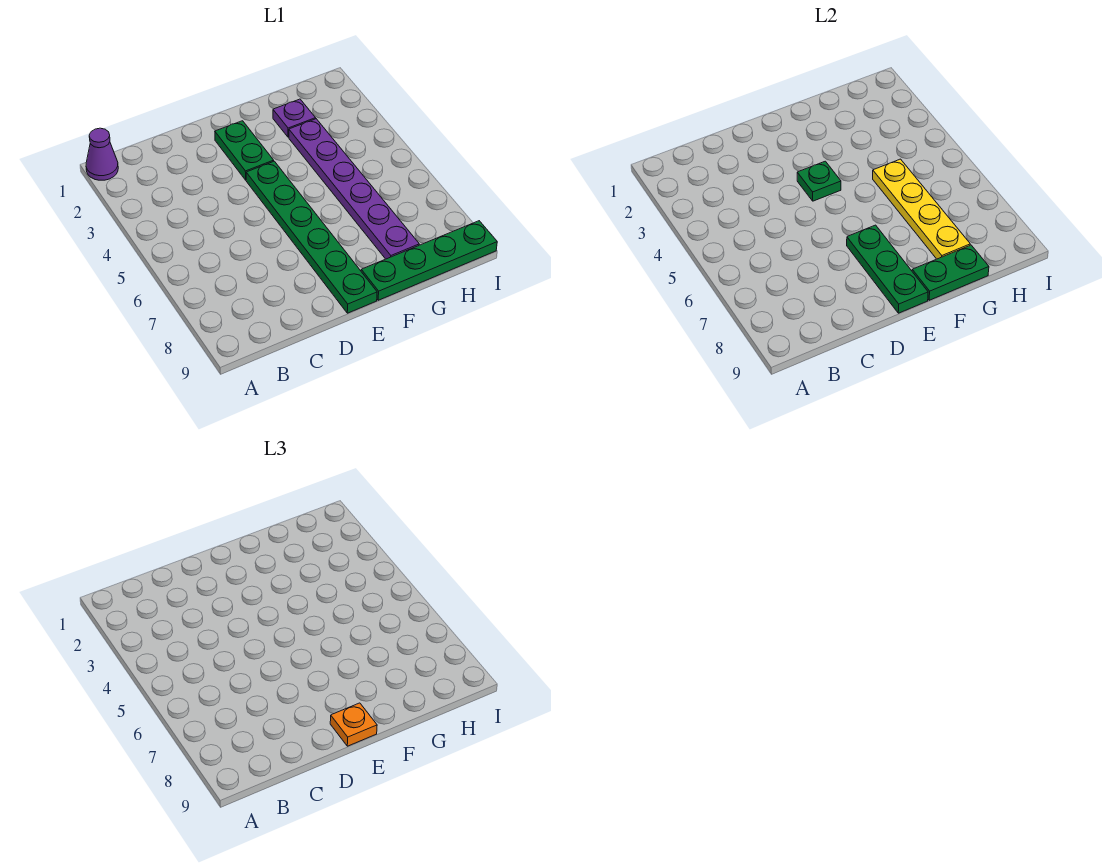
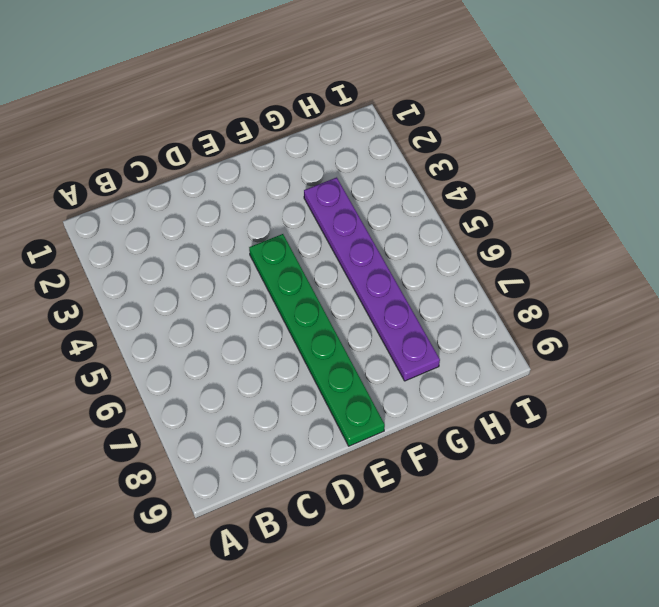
none -> purple 1x1 cone [86,128,118,180]
none -> green 1x2 plate [215,121,274,180]

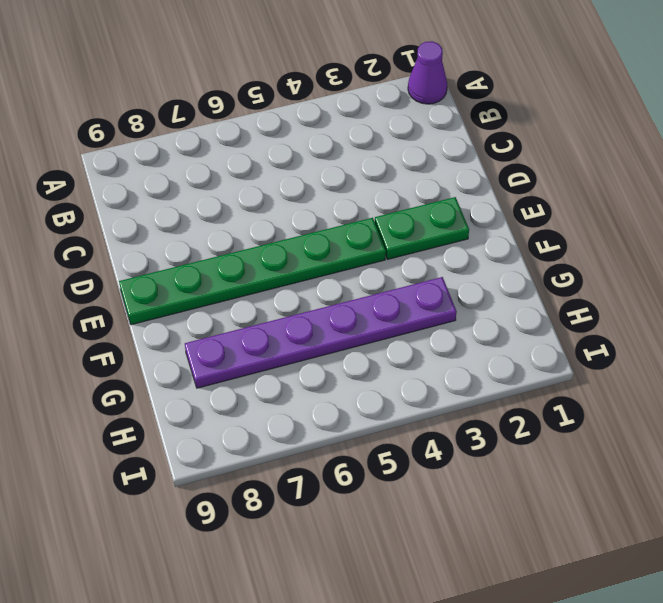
none -> green 1x4 plate [361,221,497,300]
none -> purple 1x1 plate [273,99,316,137]

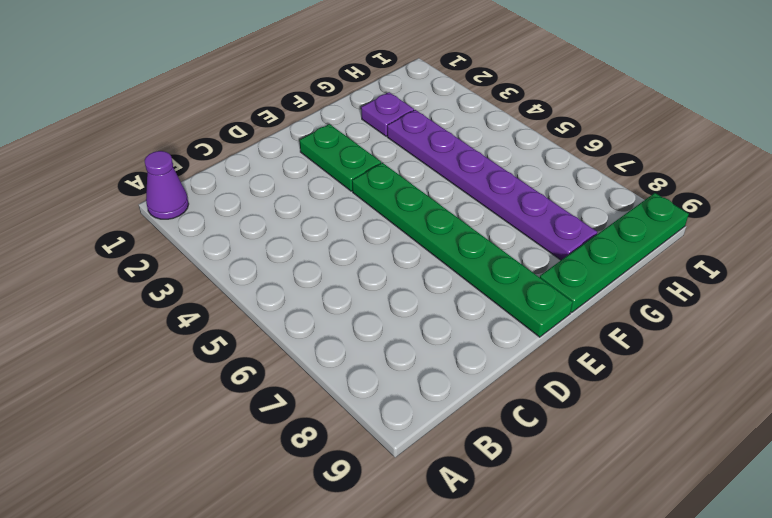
none -> green 1x1 plate [797,161,841,201]
none -> green 1x3 plate [847,225,928,313]

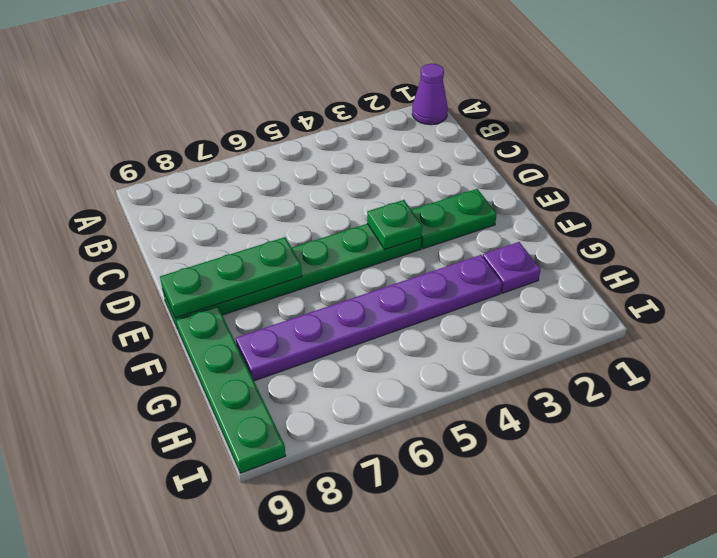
none -> green 1x2 plate [912,245,989,300]
none -> yellow 1x4 plate [873,159,970,259]

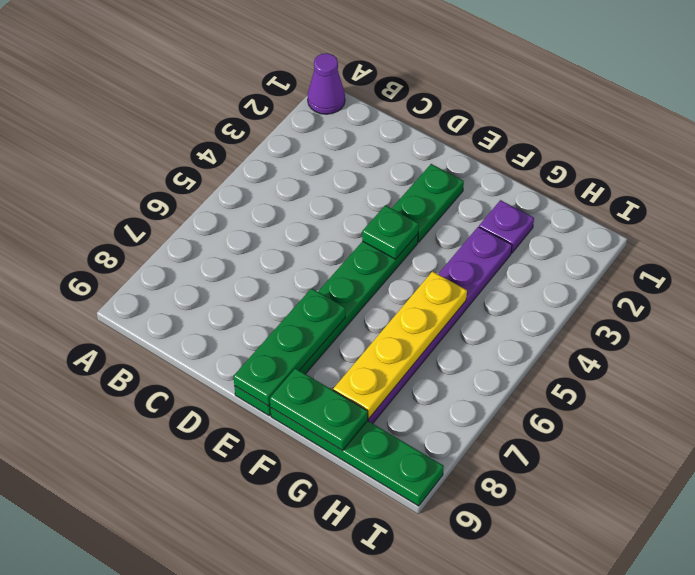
none -> orange 1x1 plate [330,703,377,746]

